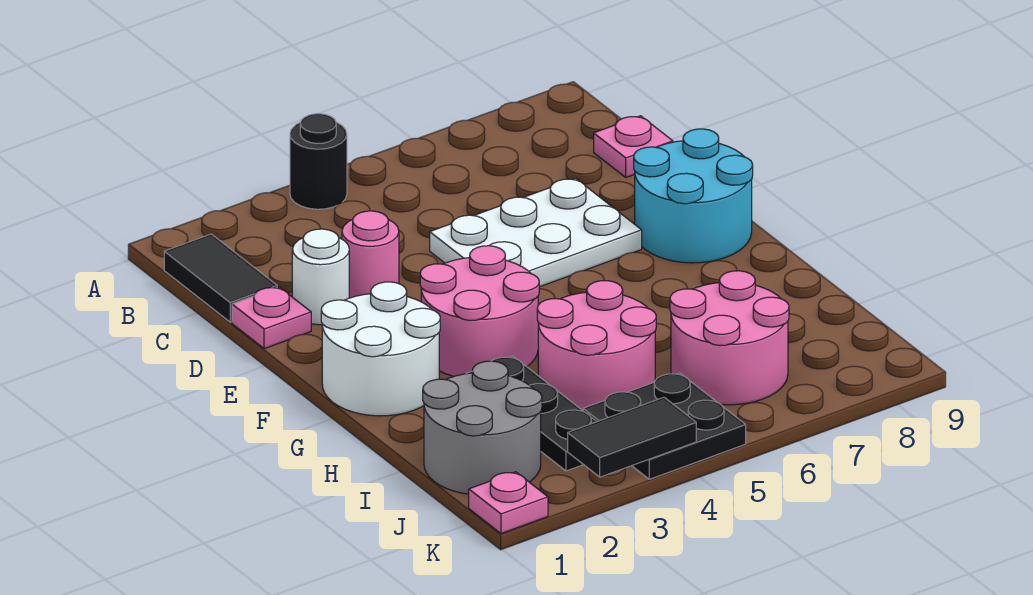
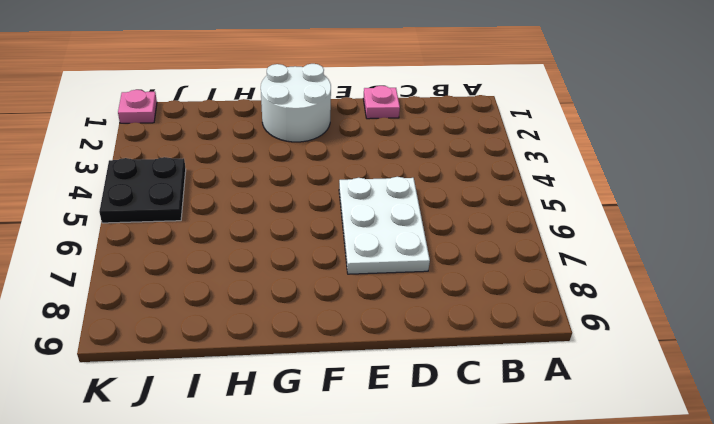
none -> black 1x1 round brick [290,114,347,209]
none -> black 1x2 tile [164,234,277,322]
none -> pink 1x1 plate [594,116,673,177]

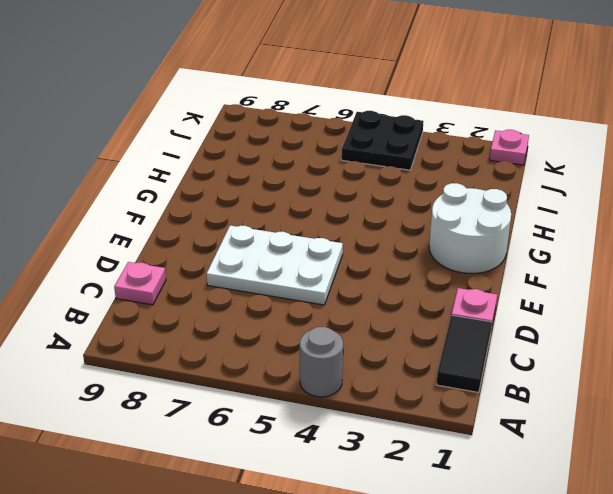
grey 1x1 round brick [300,327,343,397] -> black 1x1 round brick [290,114,347,209]
none -> white 1x1 round brick [292,229,349,325]
none -> pink 1x1 round brick [342,211,399,298]
none -> cyan 2x2 round brick [634,129,753,263]

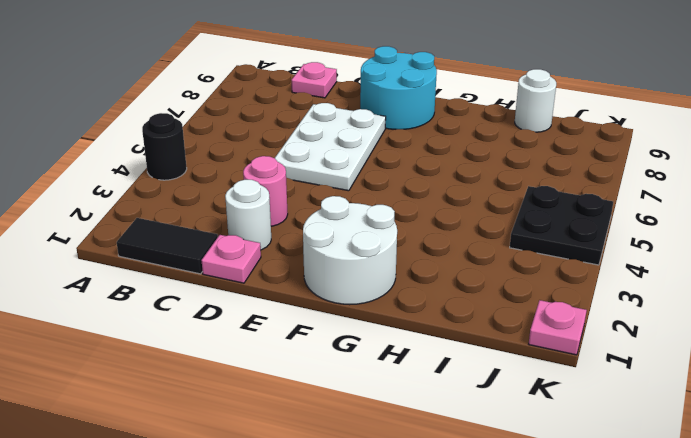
white 1x1 round brick [515,69,556,132] -> none
none -> pink 2x2 round brick [420,246,539,376]
none -> black 1x3 plate [466,357,597,471]
none -> pink 2x2 round brick [537,281,656,410]

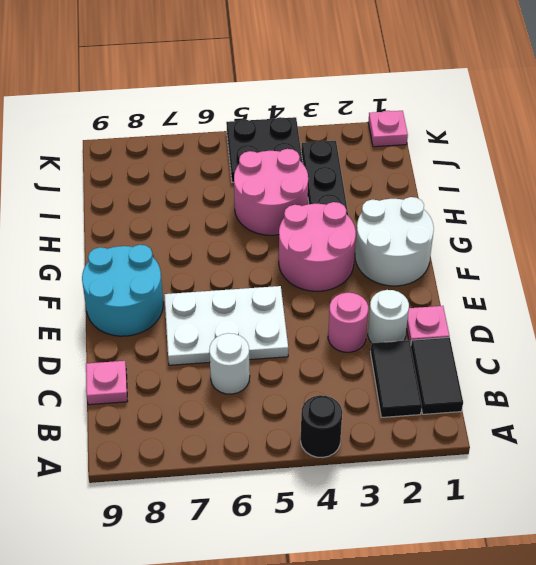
black 1x2 tile [371,340,422,417] -> black 1x2 tile turned to [568,397,696,477]
white 1x1 round brick [209,333,250,394] -> none
none -> grey 2x2 round brick [423,361,542,494]
none -> pink 2x2 round brick [670,271,789,405]

